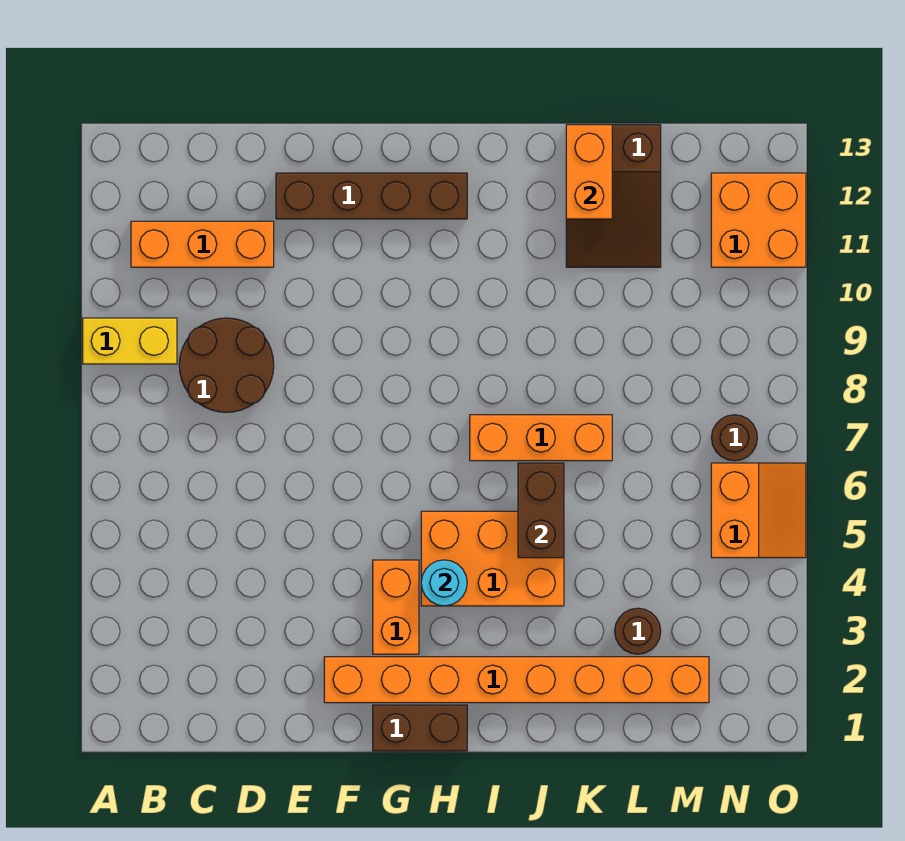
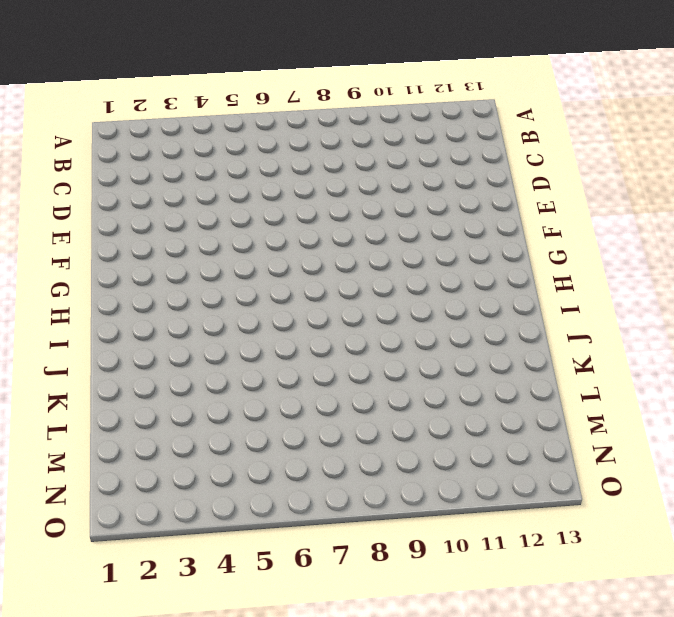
none -> yellow 1x2 brick [83,318,177,364]
none -> orange 1x3 brick [131,221,274,267]
none -> brown 2x2 round brick [179,318,274,412]

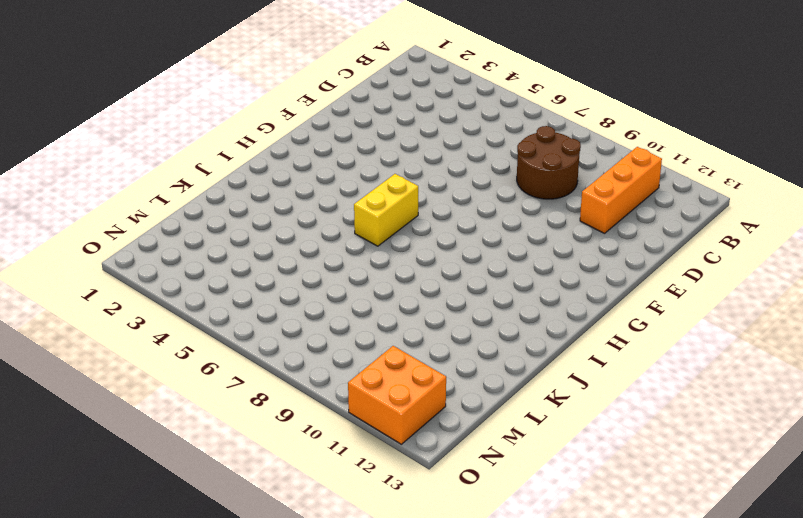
yellow 1x2 brick [354,174,418,246] -> yellow 1x2 brick moved to [83,318,177,364]
none -> brown 1x4 brick [276,173,467,219]
none -> orange 1x8 brick [324,657,709,703]
none -> brown 1x2 brick [373,705,467,751]

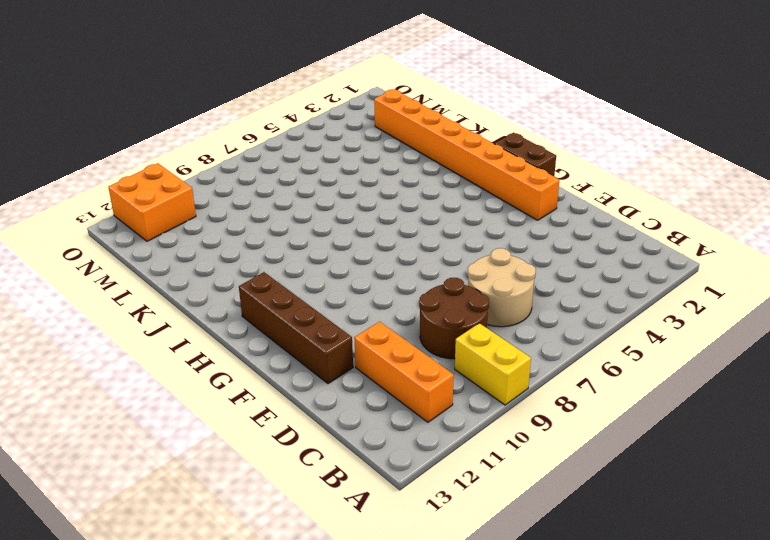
tan 2x2 round brick [468,248,536,327] -> none
none -> orange 1x2 brick [373,560,419,654]
none -> orange 2x3 brick [421,511,564,606]
none -> orange 1x3 brick [470,415,612,461]

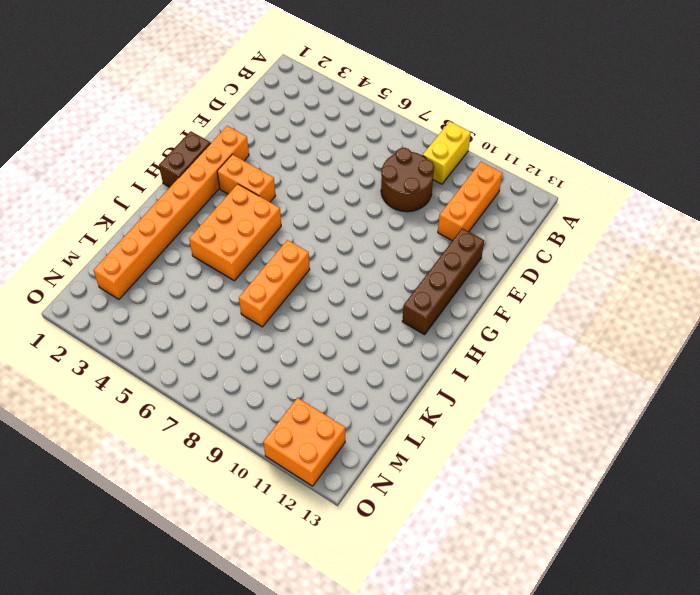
none -> brown 2x3 slope [566,125,661,267]
none -> brown 1x1 round brick [615,608,661,654]
none -> orange 2x2 slope [711,463,806,558]

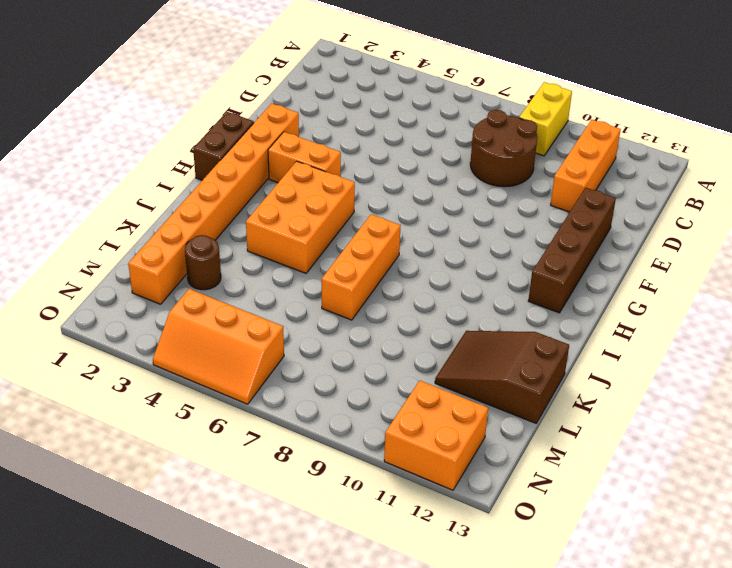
orange 2x3 slope [153,289,284,404] -> orange 2x2 slope [711,463,806,558]
none -> brown 1x1 round brick [711,415,757,461]
none -> cyan 1x1 round brick [421,560,467,606]
none -> brown 1x2 brick [518,463,564,558]

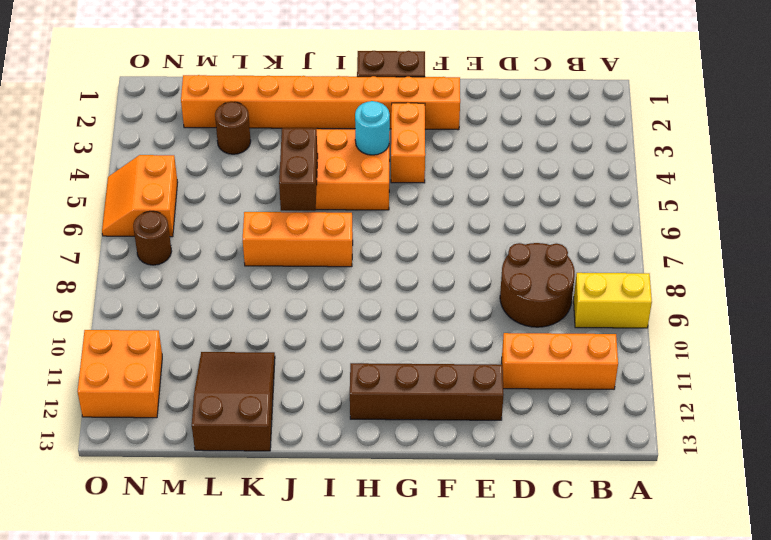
none -> orange 1x2 brick [566,125,612,219]

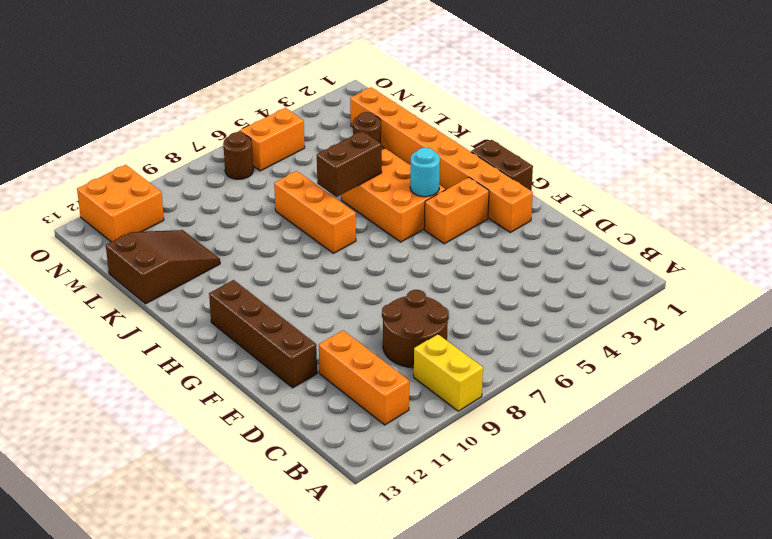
none -> orange 1x2 brick [566,125,612,219]

